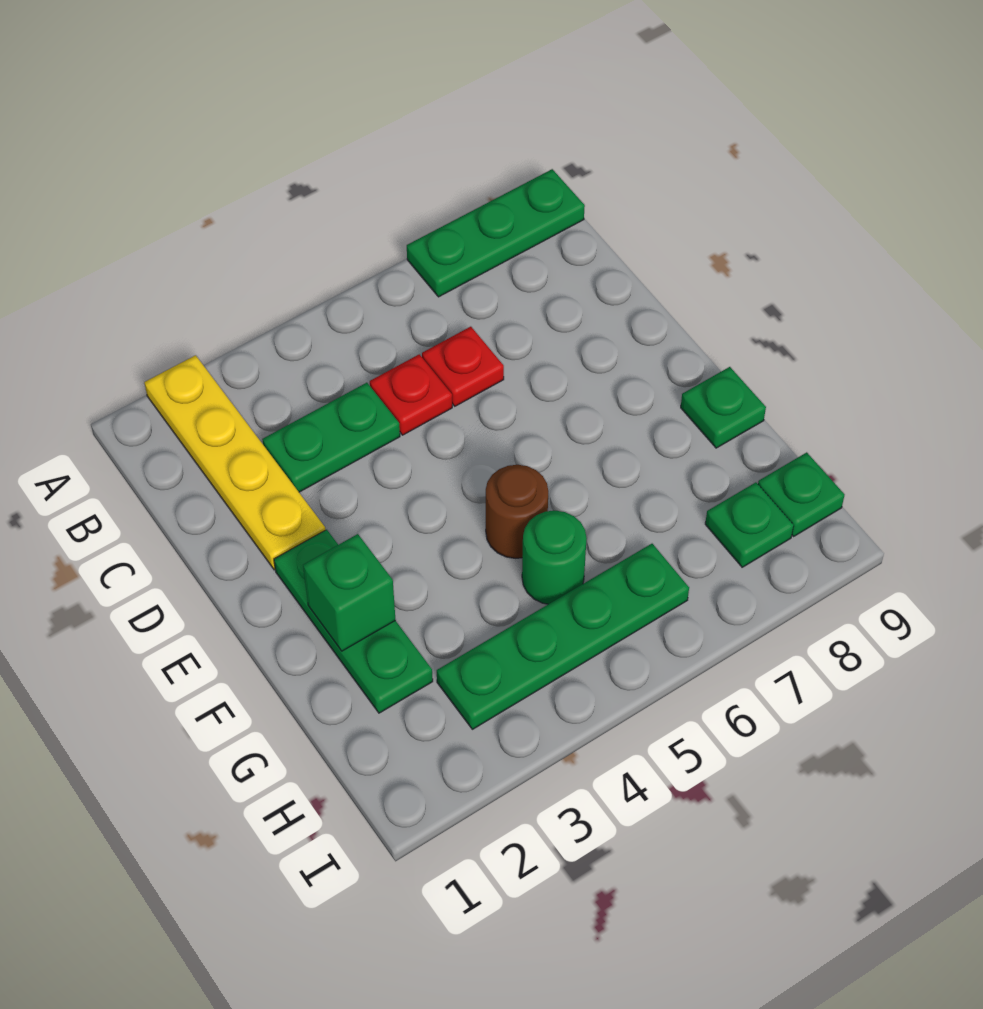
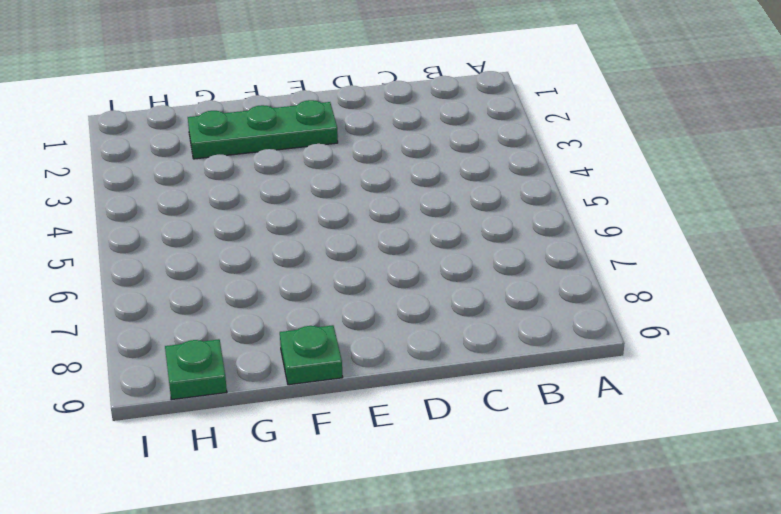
none -> yellow 1x4 plate [144,355,325,570]
none -> green 1x3 plate [407,169,585,297]
none -> green 1x2 plate [262,383,400,492]

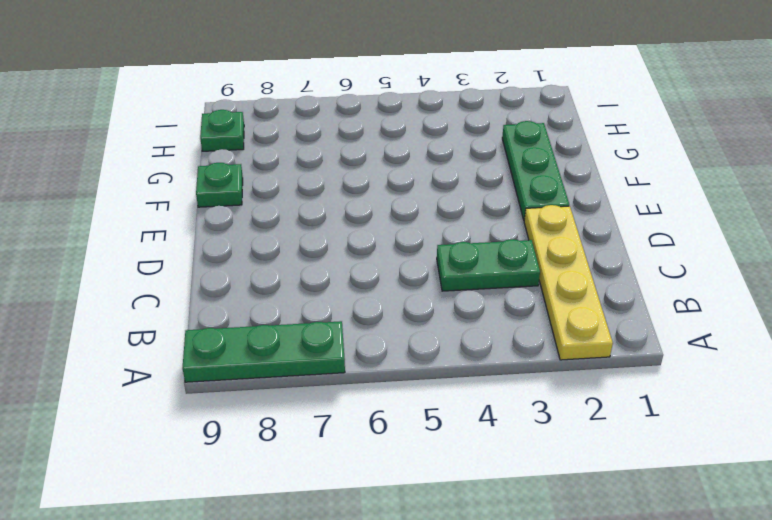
none -> red 1x1 plate [370,354,452,435]
none -> red 1x1 plate [422,327,504,406]
none -> brown 1x1 round brick [486,465,548,558]

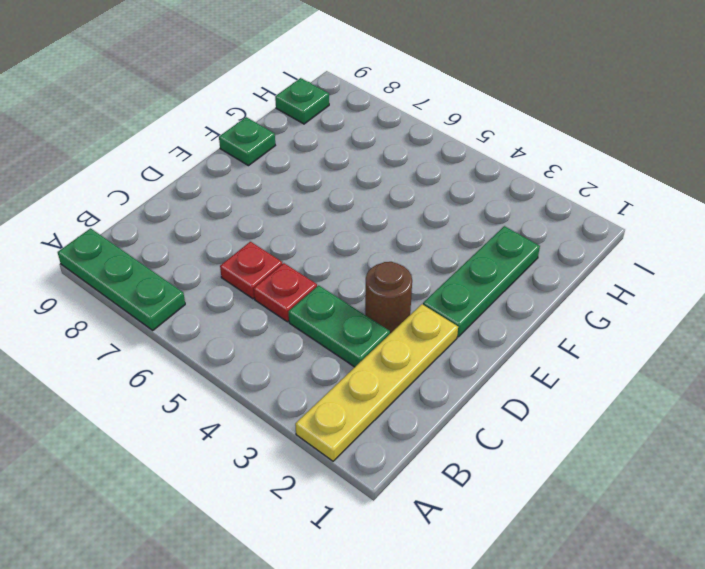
brown 1x1 round brick [365,262,412,333] -> brown 1x1 round brick moved to [486,465,548,558]
none -> green 1x1 round brick [522,511,587,604]
none -> green 1x4 plate [437,544,689,729]
none -> green 1x1 plate [705,482,794,567]

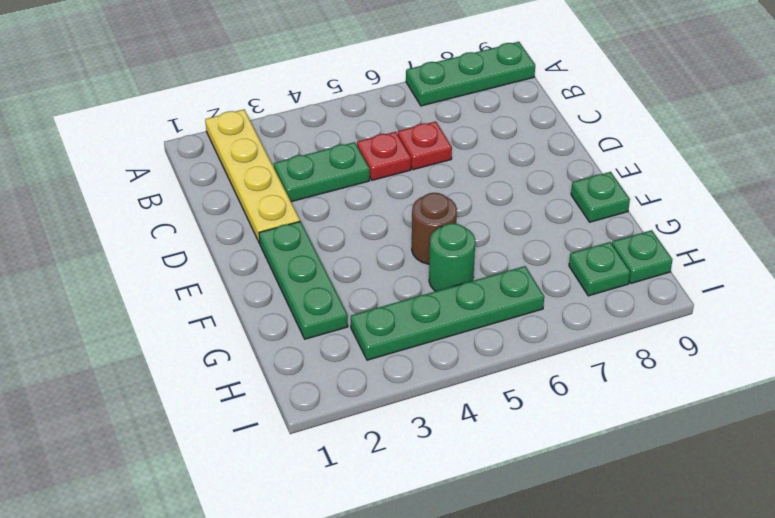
none -> green 1x1 brick [303,534,395,651]

